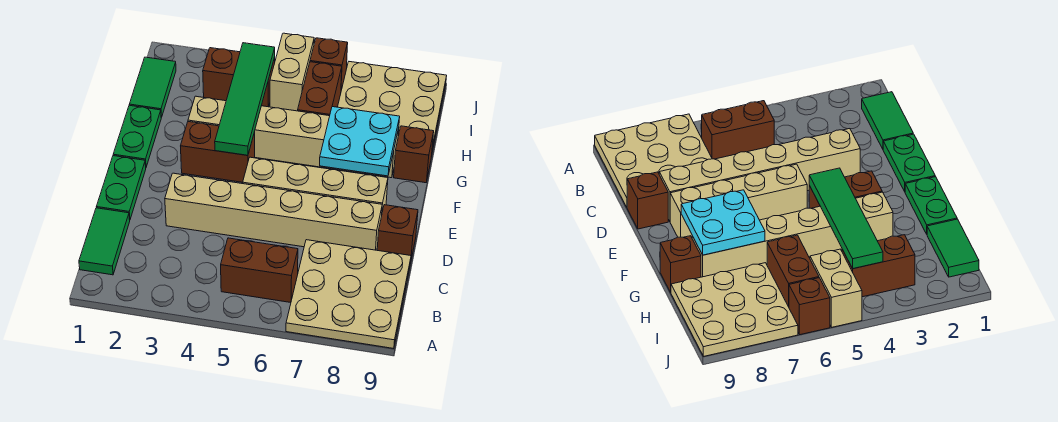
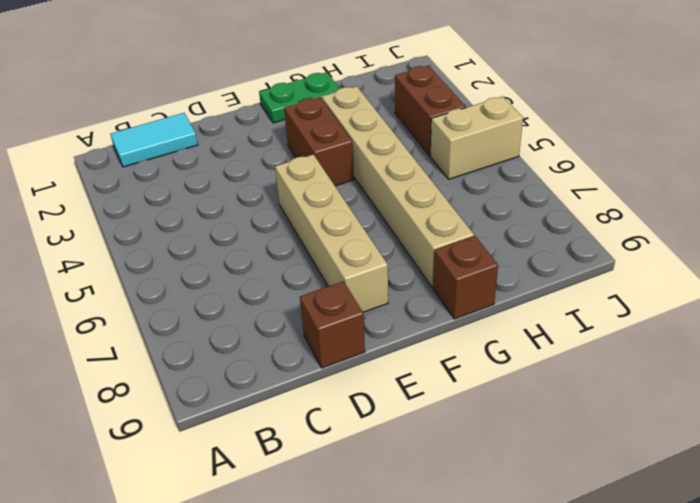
cyan 1x2 tile [111,113,198,167] -> green 1x2 tile [79,208,130,275]
none -> tan 3x3 plate [286,240,411,349]
none -> brown 1x2 brick [221,238,298,303]
none -> green 1x2 plate [97,156,146,220]

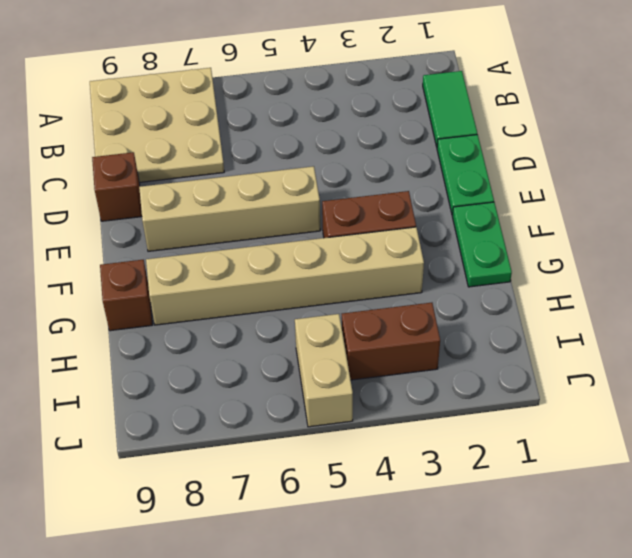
none -> brown 1x2 brick [221,238,298,303]
none -> tan 1x6 brick [165,173,382,250]
none -> green 1x2 tile [129,57,176,118]

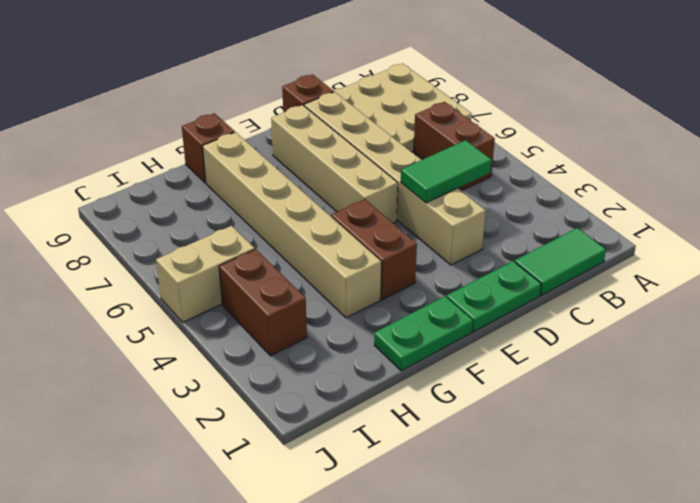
green 1x2 tile [401,140,492,203] -> green 1x2 tile moved to [129,57,176,118]
none -> brown 1x2 brick [298,62,342,116]
none -> tan 3x3 plate [338,62,447,157]
none -> brown 1x1 brick [310,38,348,90]

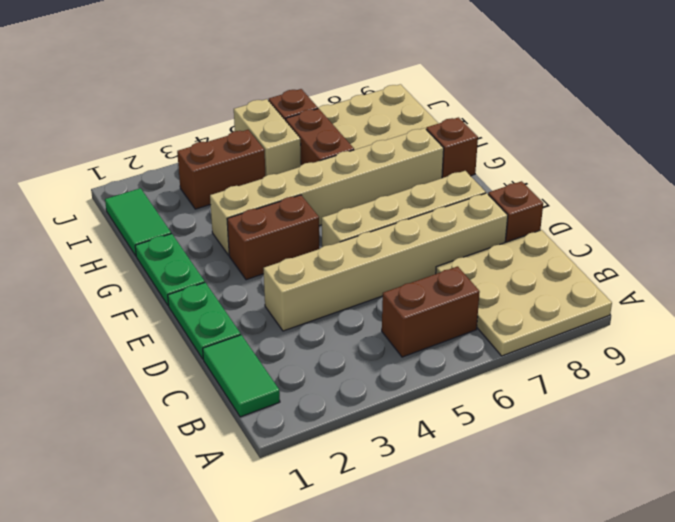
none -> green 1x4 tile [215,43,275,155]
none -> cyan 2x2 plate [320,107,400,176]

